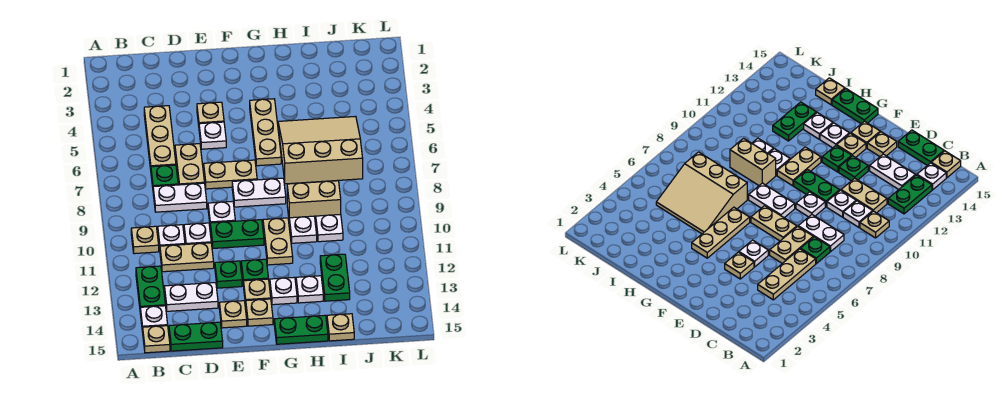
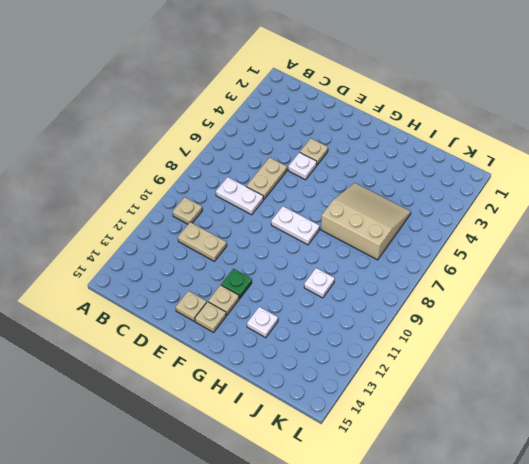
none -> green 1x2 plate [136,266,165,307]
none -> white 1x1 plate [140,306,168,332]
none -> tan 1x1 plate [143,326,170,353]
none -> tan 1x3 plate [144,106,176,169]

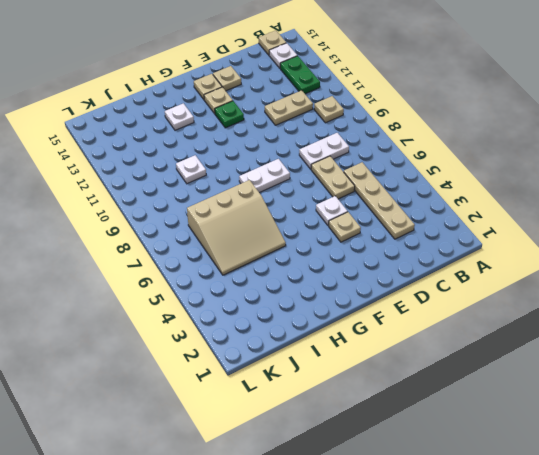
tan 1x4 plate [344,162,415,239] -> tan 1x3 plate [144,106,176,169]
none -> green 1x1 plate [151,165,178,187]
none -> white 1x1 plate [158,225,185,249]
none -> white 1x2 plate [164,283,218,311]
none -> green 1x2 plate [169,322,223,351]

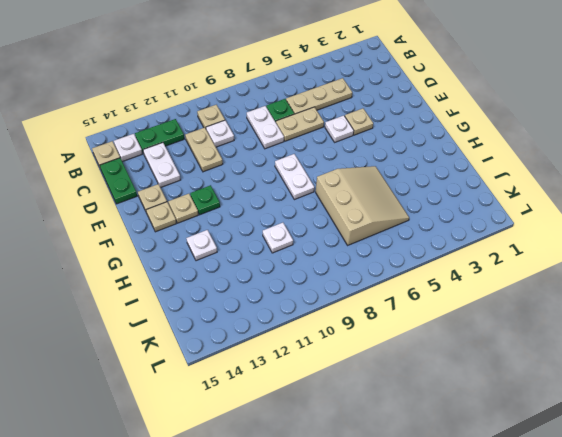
none -> white 1x1 plate [184,223,211,244]
none -> tan 1x2 plate [204,160,257,189]
none -> white 1x1 plate [208,201,235,223]
none -> green 1x2 plate [210,220,264,248]

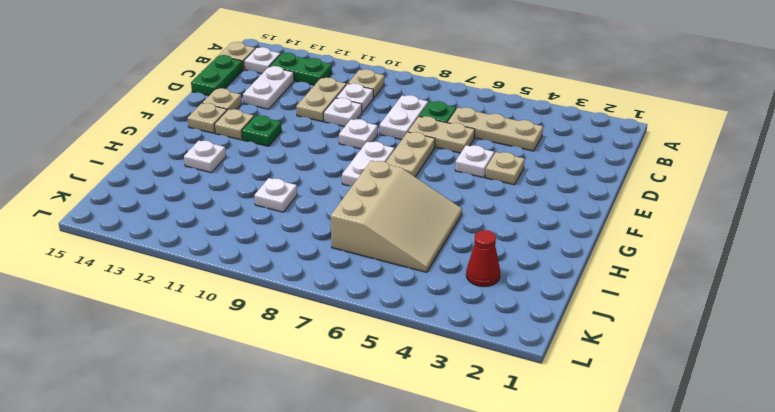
red 1x1 cone [466,230,500,287] -> none
none -> green 1x2 plate [210,220,264,248]
none -> green 1x1 plate [215,261,242,288]
none -> tan 1x3 plate [250,99,281,166]
none -> tan 1x2 plate [263,218,293,265]

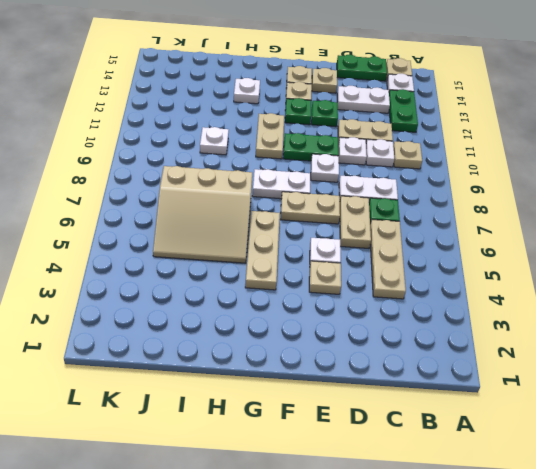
none -> white 1x1 plate [270,277,297,305]
none -> green 1x2 plate [274,315,328,344]
none -> tan 1x2 brick [287,181,341,222]
none -> white 1x1 plate [289,216,317,243]

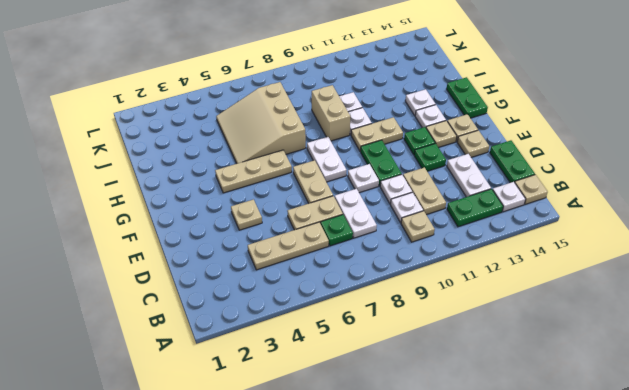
none -> white 1x1 plate [199,122,226,149]
none -> green 1x2 plate [320,254,350,301]
none -> tan 1x1 plate [327,314,354,341]

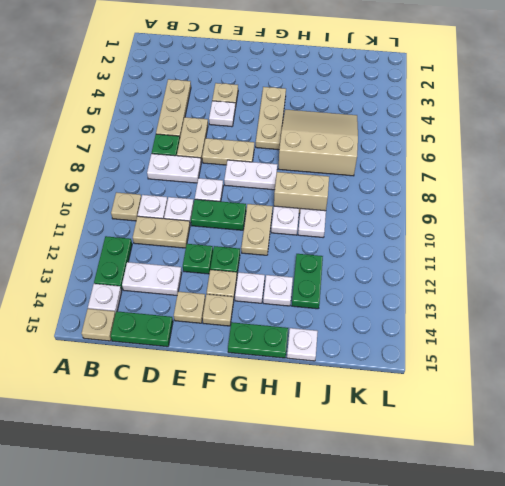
white 1x1 plate [287,328,318,361] -> tan 1x1 plate [327,314,354,341]

